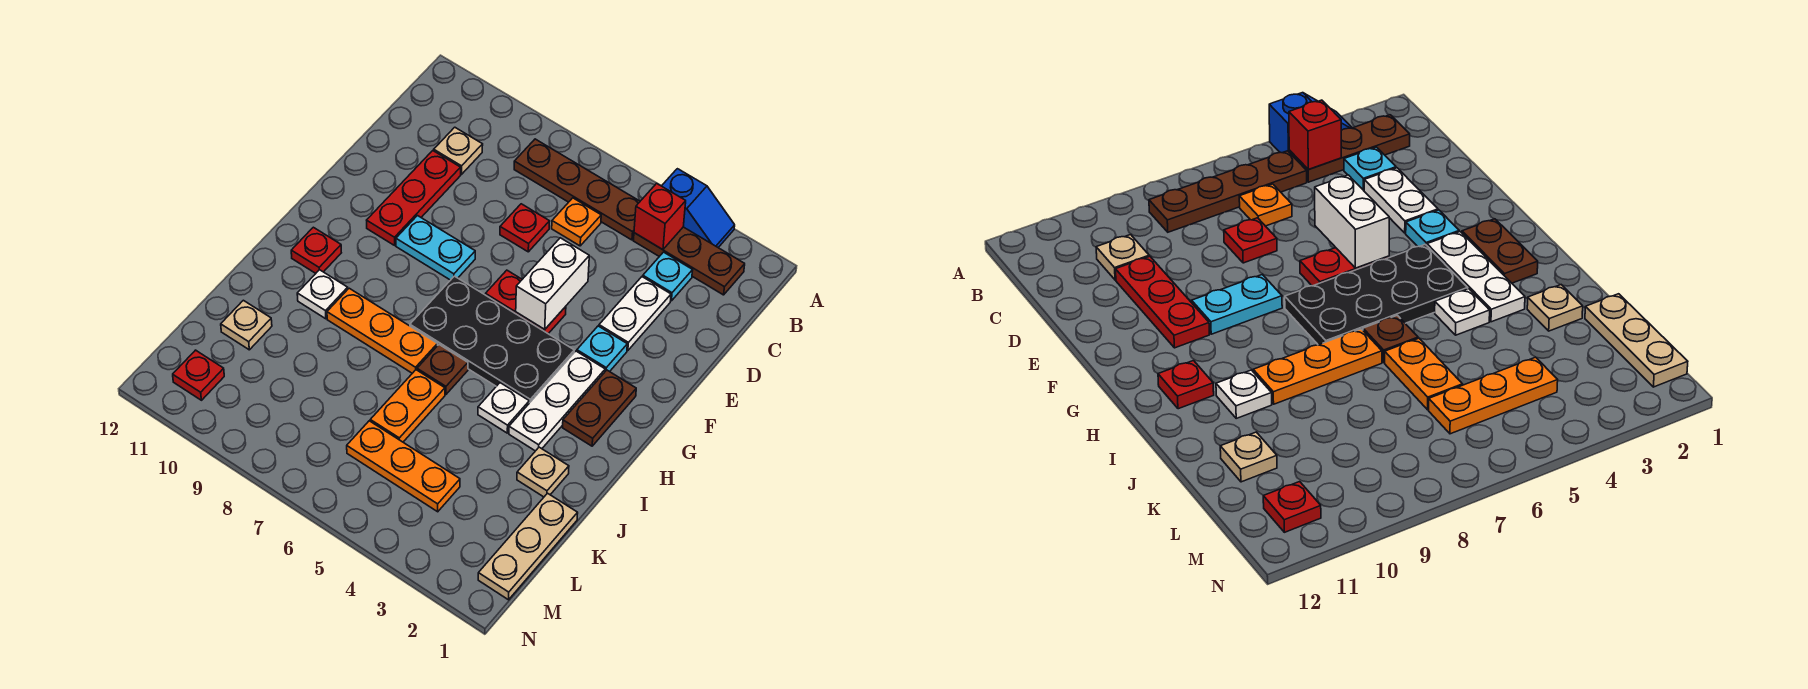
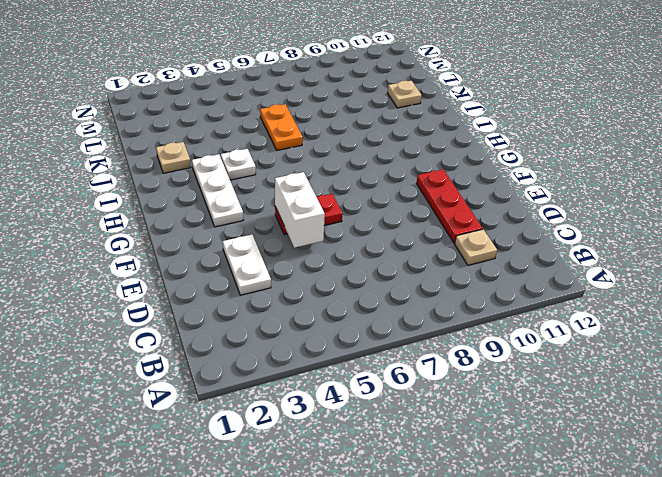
none -> blue 1x2 slope [662,169,735,247]
none -> brown 1x3 plate [634,227,745,295]
none -> brown 1x4 plate [514,139,640,240]

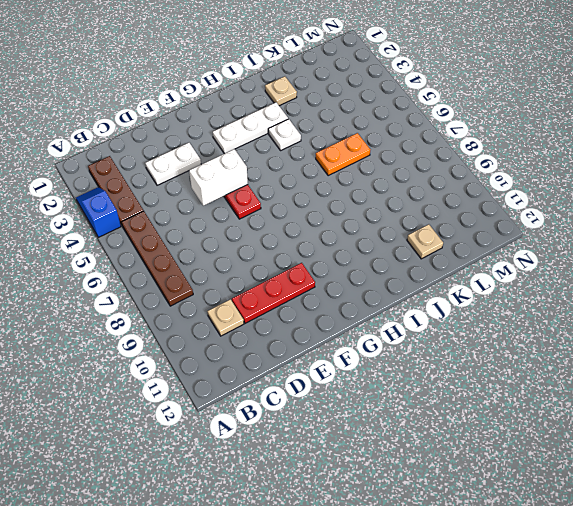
none -> cyan 1x1 plate [643,252,693,301]
none -> orange 1x1 plate [552,198,601,246]
none -> red 1x1 plate [500,204,550,252]

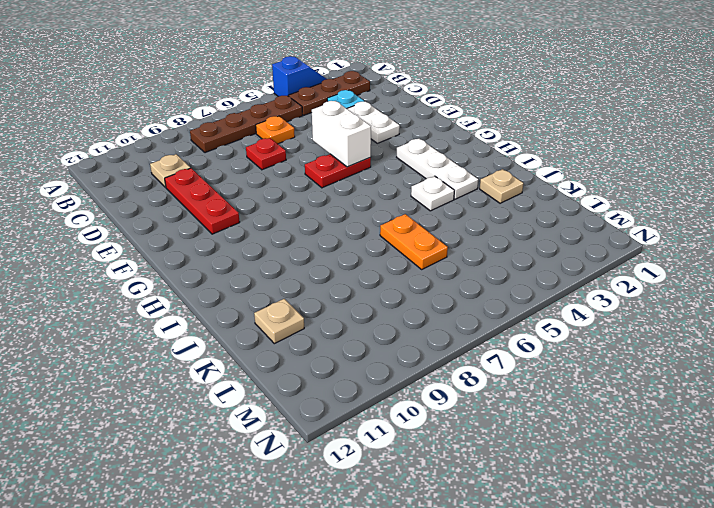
none -> cyan 1x1 plate [577,326,627,372]
none -> cyan 1x2 plate [396,216,475,280]
none -> brown 1x2 plate [563,370,636,446]

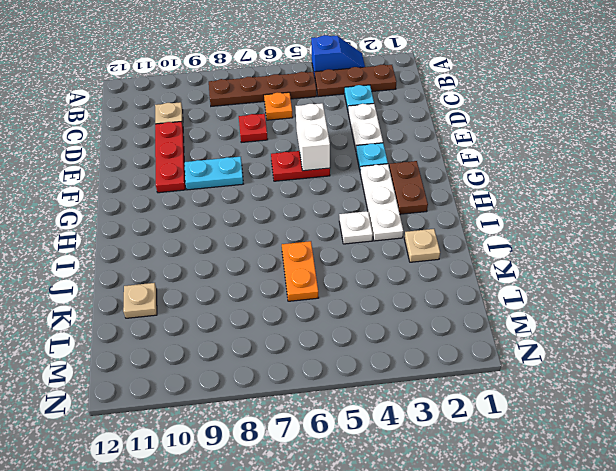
none -> black 2x4 plate [410,276,574,403]
none -> red 1x1 plate [291,227,341,273]
none -> brown 1x1 plate [417,345,468,394]

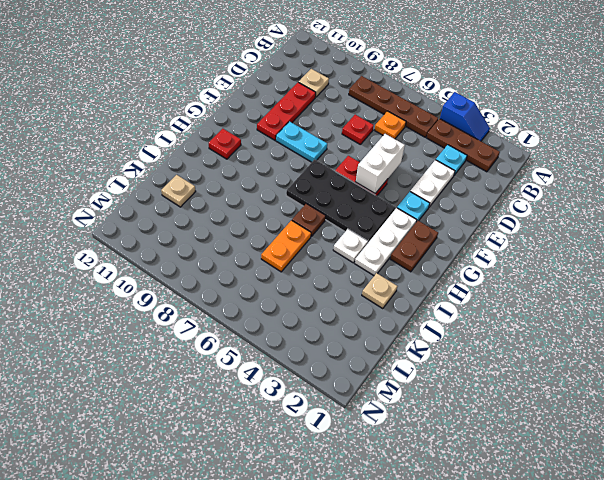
none -> orange 1x3 plate [327,288,438,373]
none -> white 1x1 plate [297,270,348,319]
none -> tan 1x3 plate [478,493,578,600]

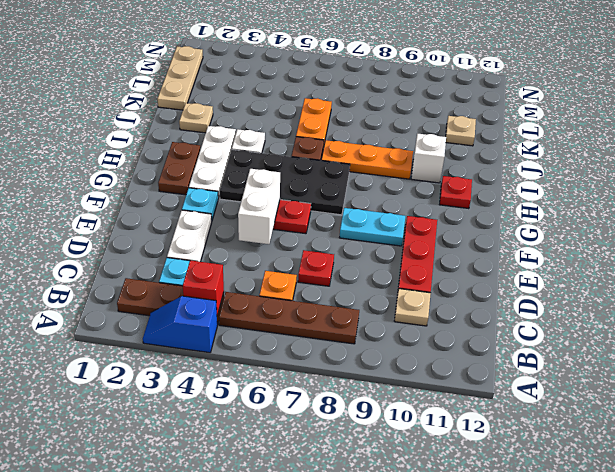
white 1x1 brick [411,134,446,183] -> white 1x1 plate [297,270,348,319]
none -> orange 1x3 plate [347,421,460,512]
none -> red 1x1 plate [173,350,224,400]

